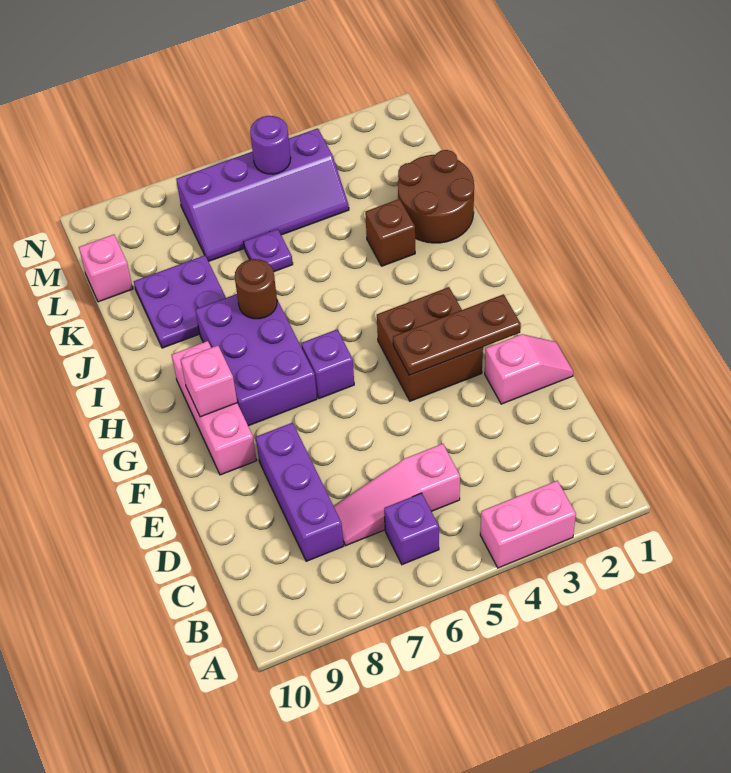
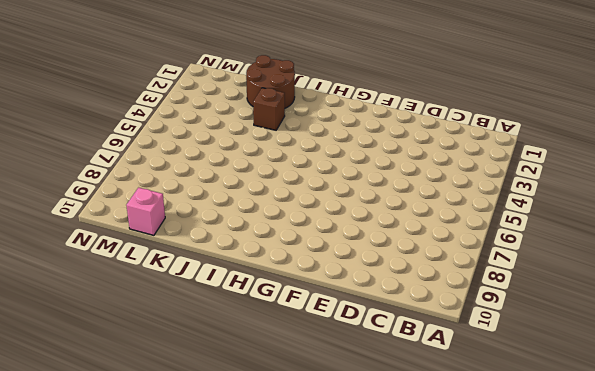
none -> pink 1x2 brick [480,481,576,568]
none -> purple 1x1 brick [384,493,439,565]
none -> pink 1x3 slope [334,444,460,546]

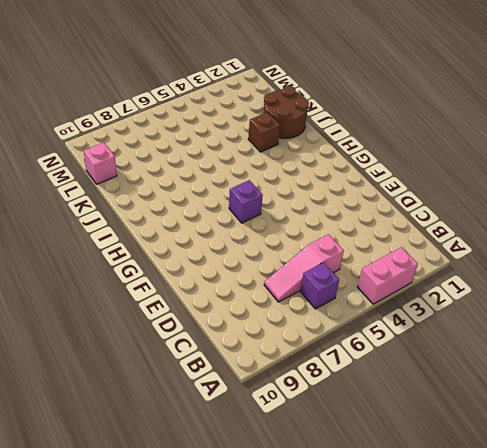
none -> purple 1x3 brick [256,423,344,561]
none -> pink 1x2 slope [485,334,573,404]
none -> brown 2x2 brick [377,287,483,401]

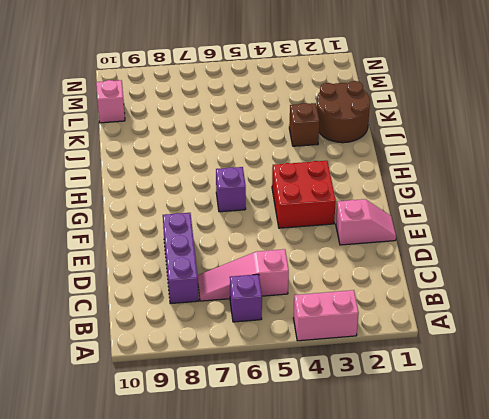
red 2x2 brick [272,161,336,228] -> brown 2x2 brick [377,287,483,401]
none -> pink 1x3 brick [172,341,257,475]
none -> purple 2x3 brick [195,294,317,426]
none -> purple 2x2 plate [134,255,226,348]

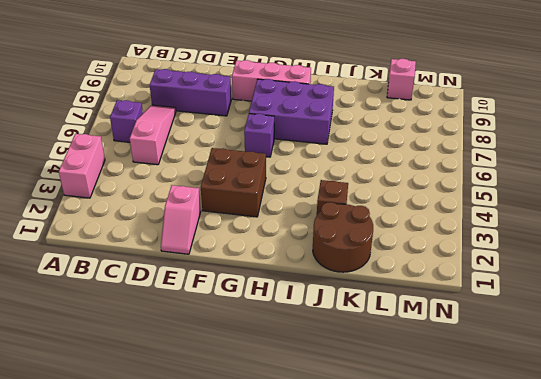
none -> purple 2x2 plate [134,255,226,348]
none -> purple 1x1 plate [243,229,293,272]
none -> purple 2x4 slope [176,128,349,262]

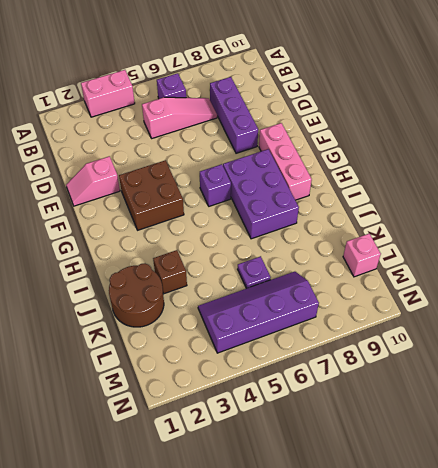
none -> purple 2x2 plate [134,255,226,348]
none -> brown 1x3 plate [393,294,521,375]
none -> pink 1x1 brick [181,345,237,417]

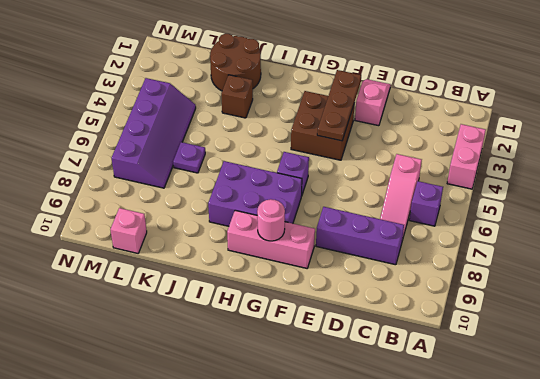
pink 1x1 round brick [257,199,285,241] -> pink 1x1 brick [181,345,237,417]
none -> purple 2x2 plate [134,255,226,348]
none -> brown 1x1 round brick [235,259,277,319]
none -> purple 1x1 round brick [250,116,291,174]

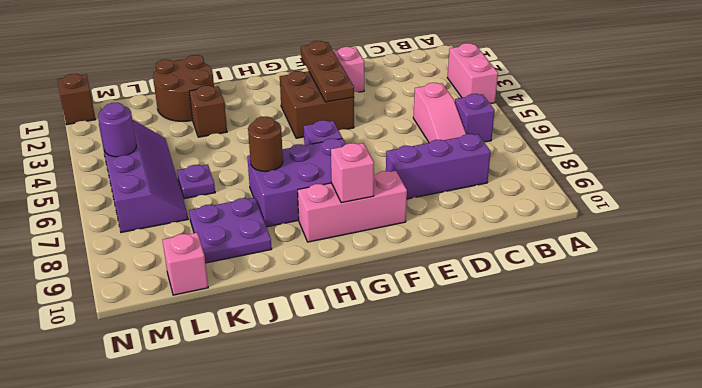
brown 1x1 brick [57,74,95,125] -> none

